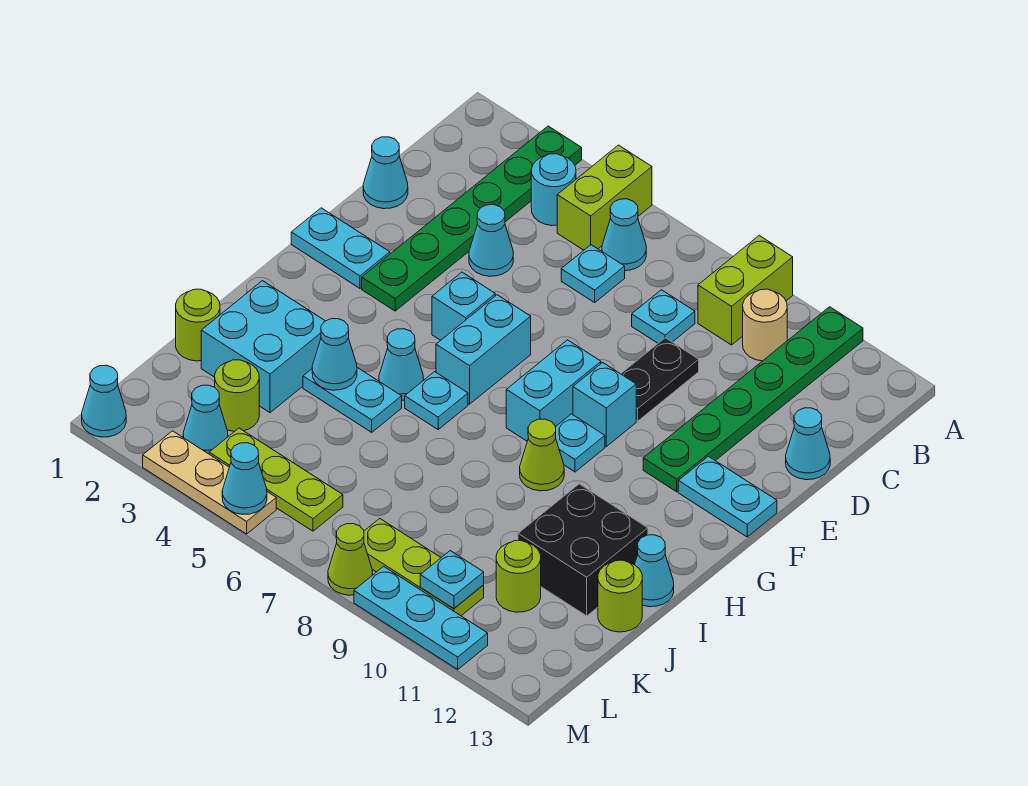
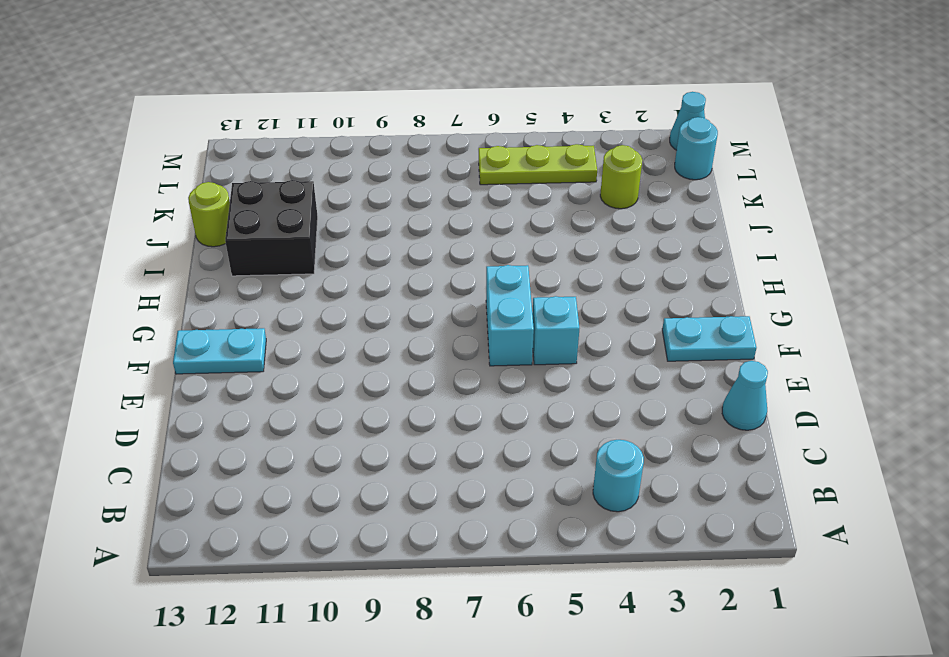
cyan 1x1 round brick [675,117,718,180] -> none
none -> green 1x6 plate [362,126,582,311]
none -> lime 1x2 brick [557,145,652,250]
none -> lime 1x2 brick [698,236,793,345]
none -> green 1x6 plate [643,307,863,492]

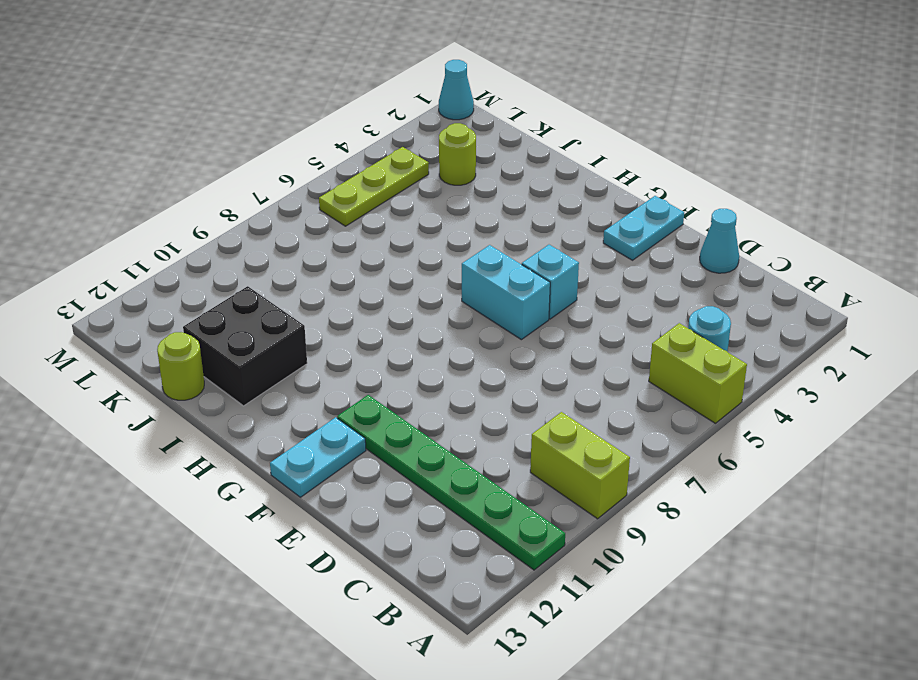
none -> green 1x6 plate [362,126,582,311]
none -> cyan 1x1 cone [602,199,646,271]
none -> tan 1x1 round brick [743,289,787,361]
none -> cyan 1x1 plate [561,245,625,302]

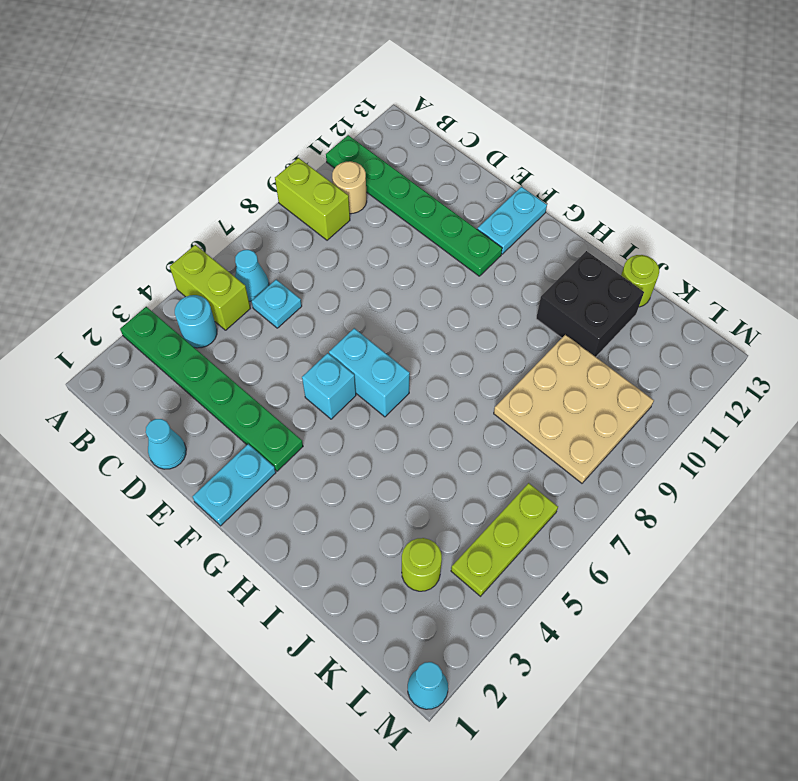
tan 3x3 plate [494,335,654,483] -> lime 1x3 plate [364,518,484,616]
none -> cyan 1x1 plate [632,290,695,343]
none -> cyan 1x1 cone [469,205,513,276]
none -> black 1x2 plate [621,338,699,421]
none -> cyan 1x1 cone [786,408,830,480]

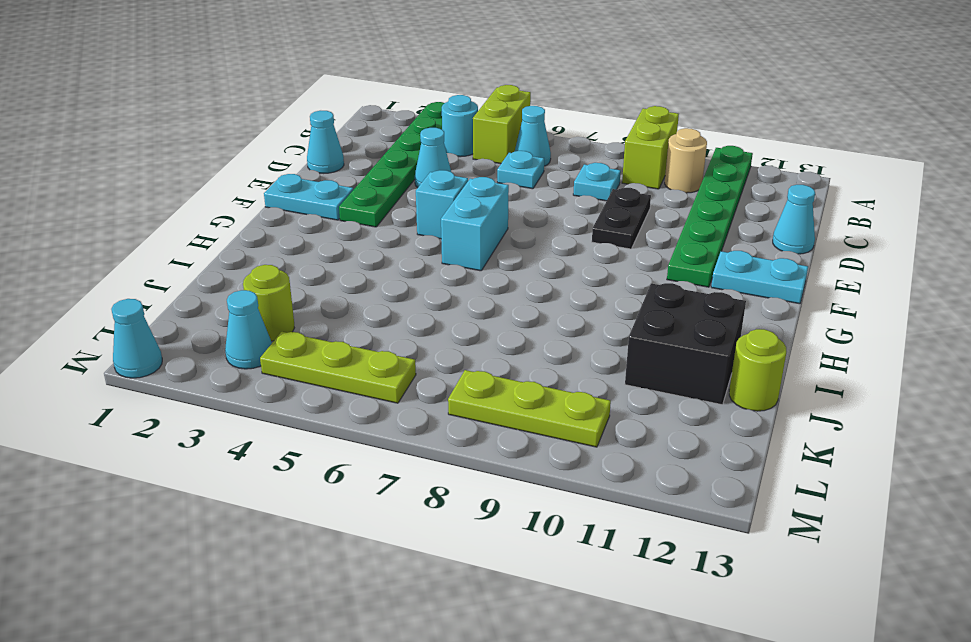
none -> cyan 1x2 brick [506,340,601,441]
none -> cyan 1x1 brick [573,363,636,446]
none -> cyan 1x1 plate [556,414,605,472]
none -> cyan 1x1 cone [379,329,424,400]

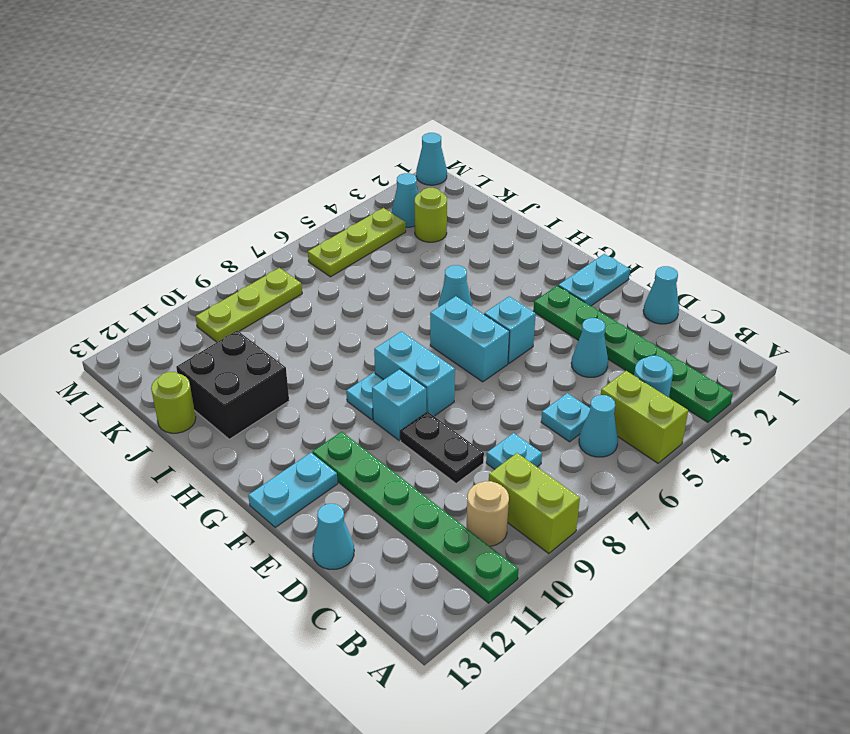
none -> cyan 1x1 plate [405,372,468,429]
none -> lime 1x1 cone [520,419,564,491]
none -> cyan 2x2 brick [201,281,325,413]
none -> cyan 1x2 plate [303,368,402,432]

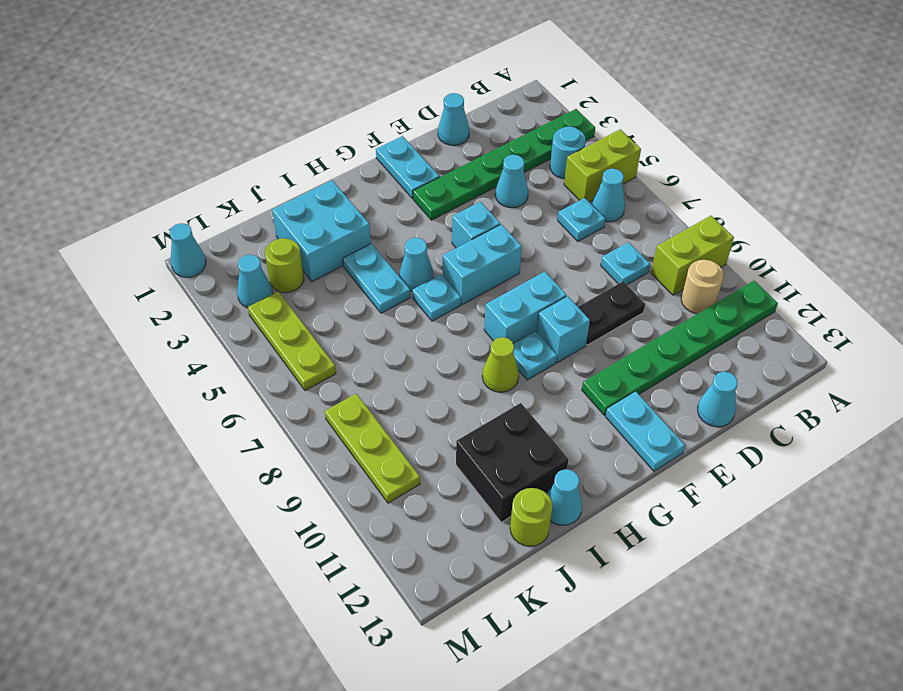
none -> lime 1x1 round brick [176,289,220,361]
none -> lime 1x1 round brick [496,541,541,612]
none -> tan 1x3 plate [143,431,276,534]
none -> lime 1x1 cone [328,524,373,595]

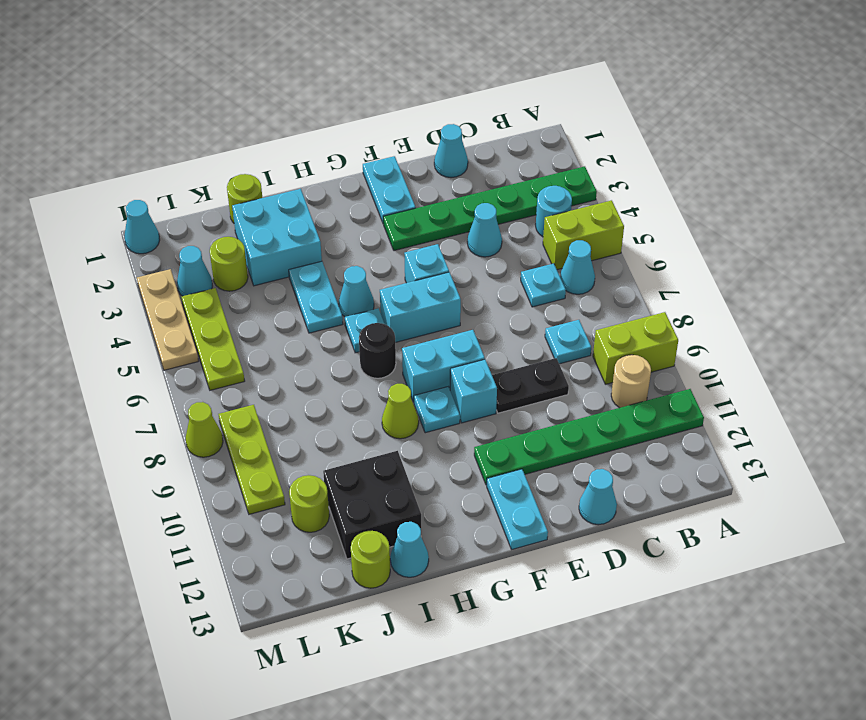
black 1x1 round brick [359,323,396,378] -> none
none -> cyan 1x3 plate [354,566,488,669]
none -> cyan 1x1 cone [312,319,357,390]
none -> cyan 1x1 plate [420,551,484,609]
none -> cyan 1x1 cone [222,443,267,514]

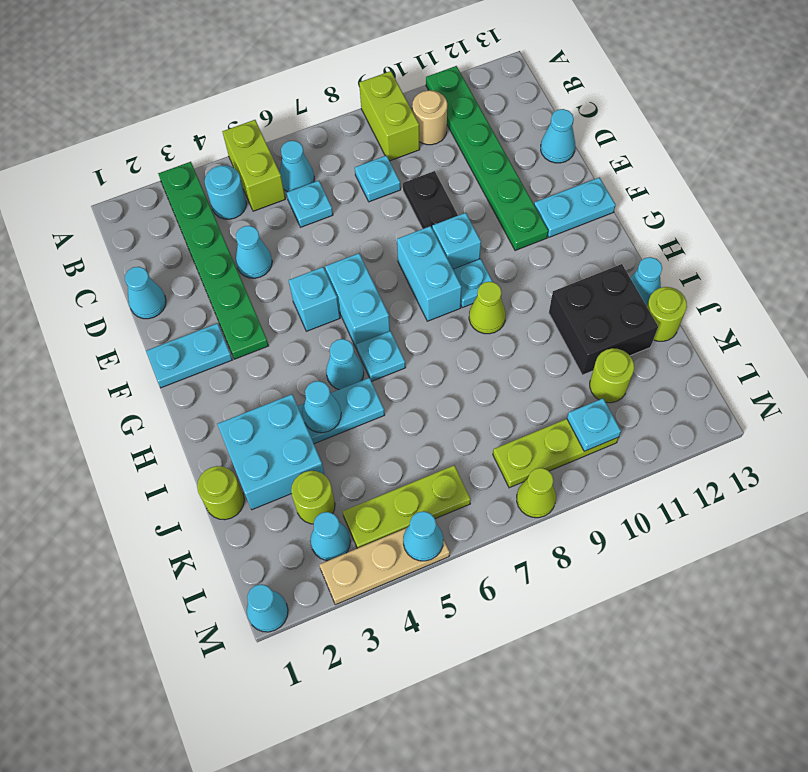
none -> cyan 1x3 plate [354,566,488,669]

